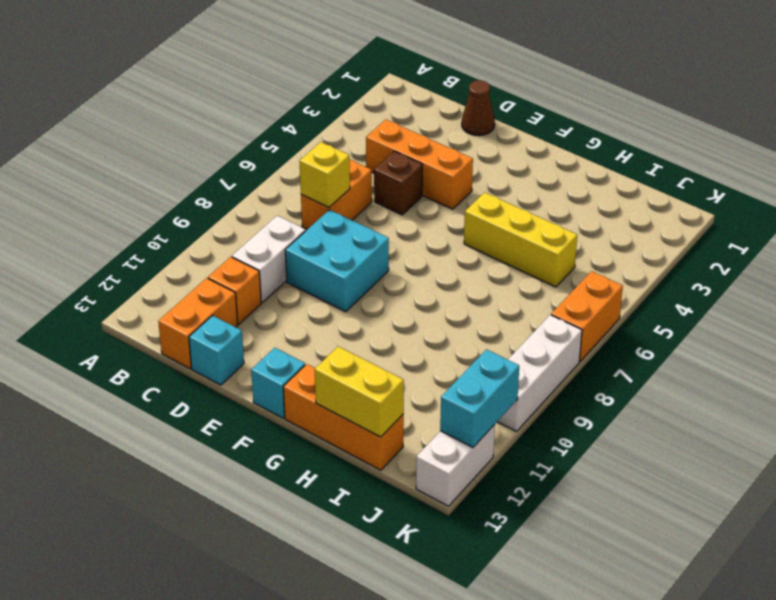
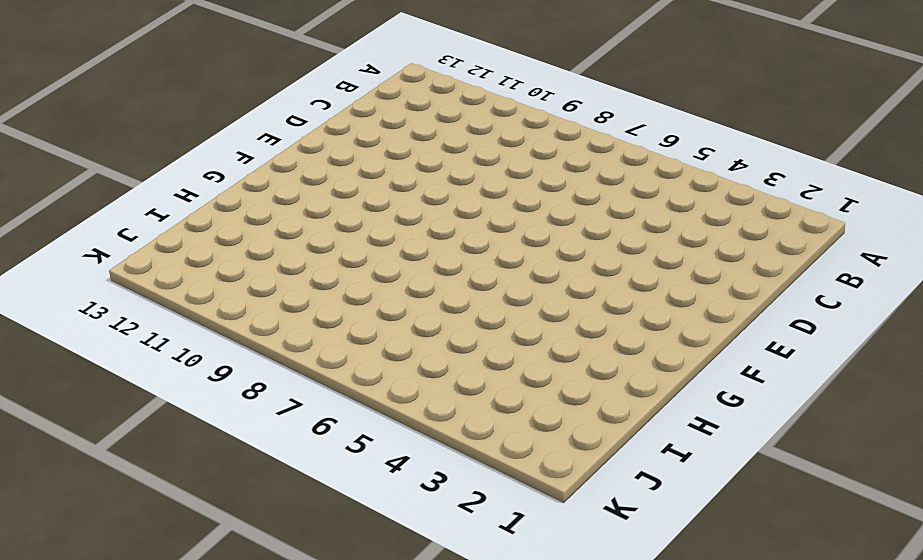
none -> orange 1x3 brick [366,119,473,209]
none -> orange 1x2 brick [301,160,372,229]
none -> white 1x2 brick [232,216,306,302]

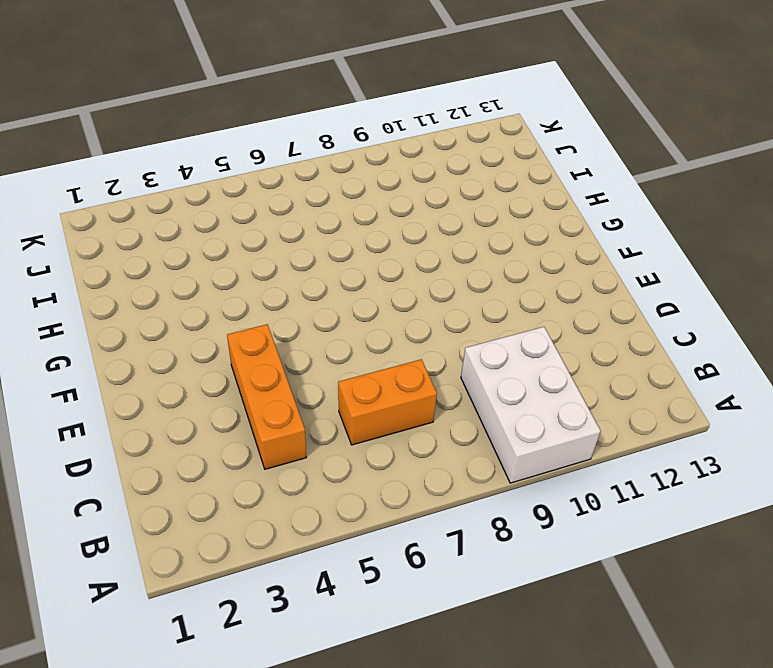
white 2x3 brick [461,327,601,483] -> white 1x2 brick [232,216,306,302]
none -> orange 1x1 brick [208,257,261,324]
none -> orange 1x2 brick [158,278,238,369]
none -> brown 1x1 cone [462,80,495,136]

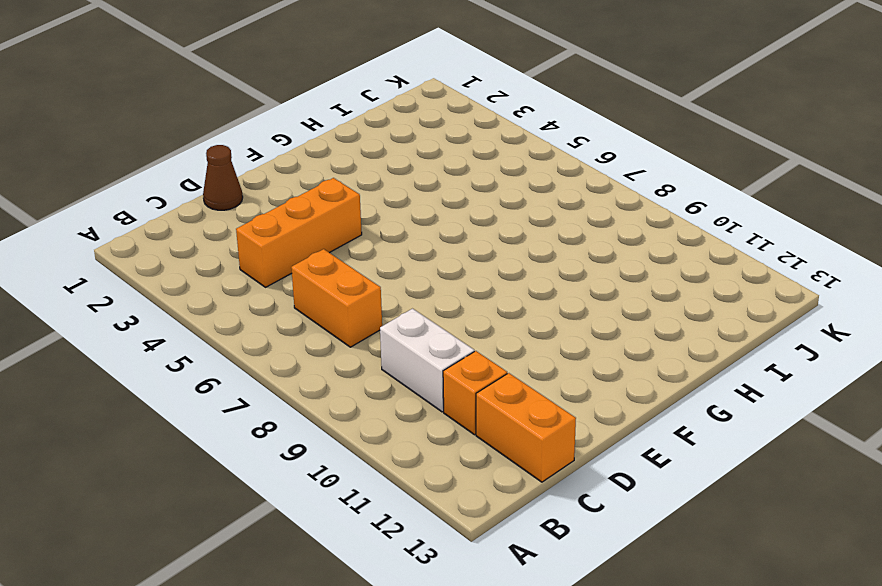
none -> brown 1x1 brick [374,151,422,215]
none -> cyan 2x2 brick [285,210,389,312]
none -> cyan 1x1 brick [189,316,244,385]

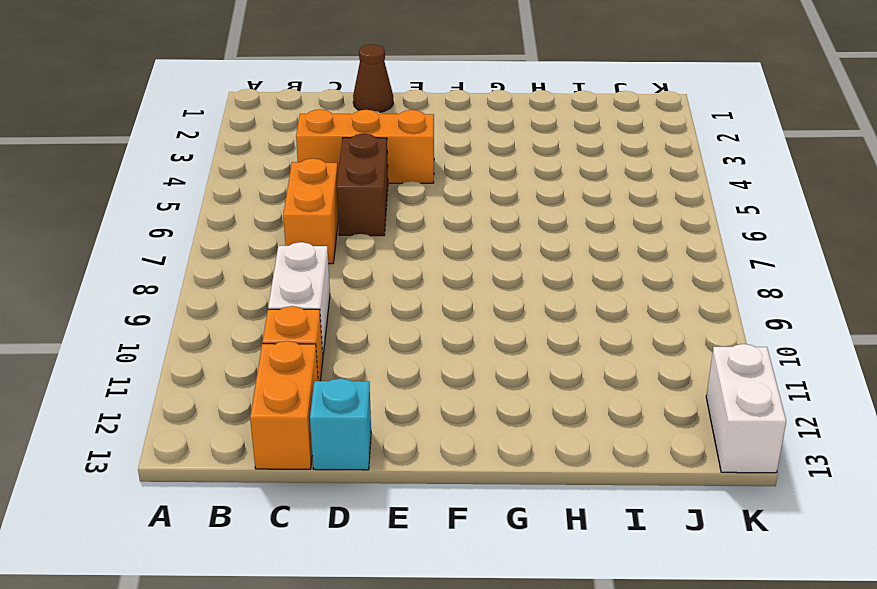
brown 1x2 brick [337,134,388,236] -> brown 1x1 brick [374,151,422,215]
none -> cyan 2x2 brick [285,210,389,312]
none -> cyan 1x1 brick [251,348,305,418]
none -> yellow 1x3 brick [464,192,577,287]

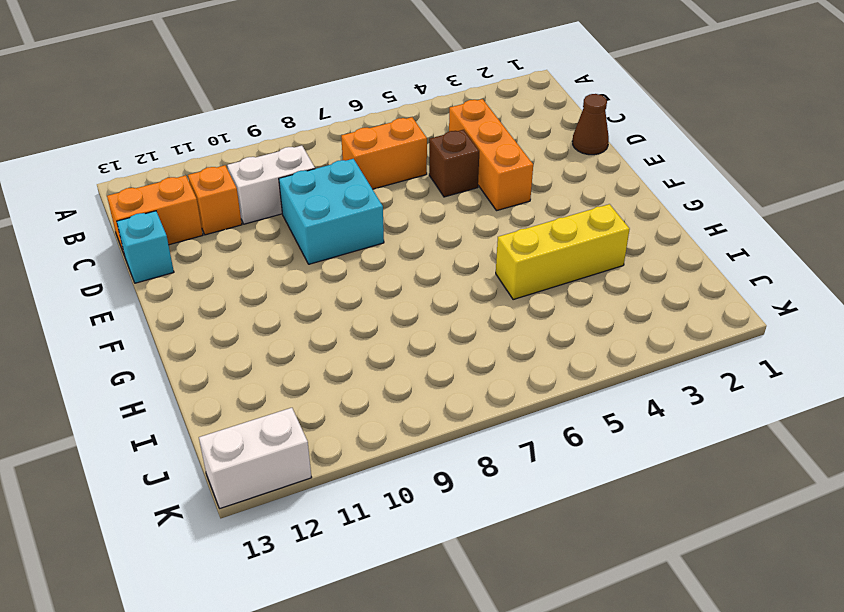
yellow 1x3 brick [496,204,630,300] -> yellow 1x3 brick turned to [464,192,577,287]
none -> cyan 1x1 brick [251,348,305,418]
none -> orange 1x3 brick [283,364,404,470]
none -> orange 1x2 brick [551,271,623,361]

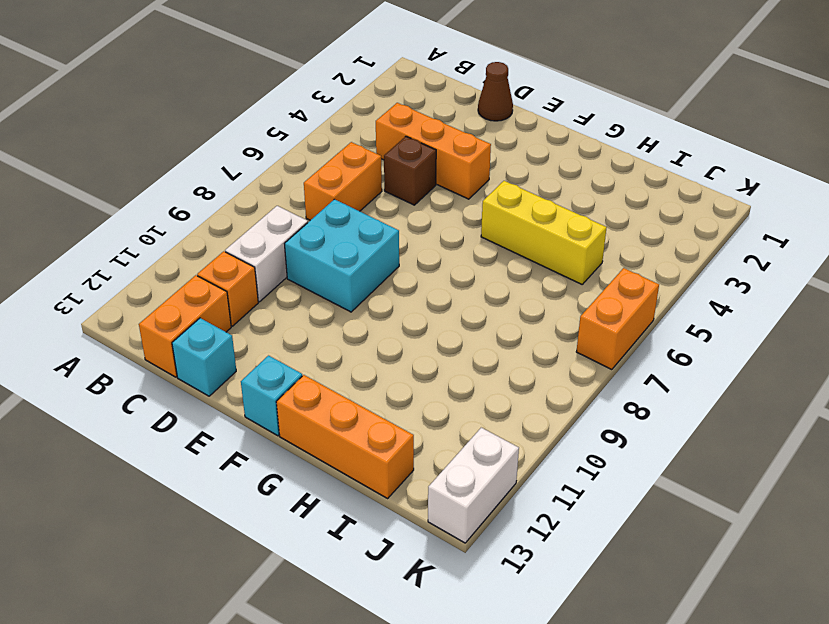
none -> white 1x3 brick [497,315,582,432]
none -> yellow 1x1 brick [300,142,350,207]
none -> yellow 1x2 brick [315,346,404,437]

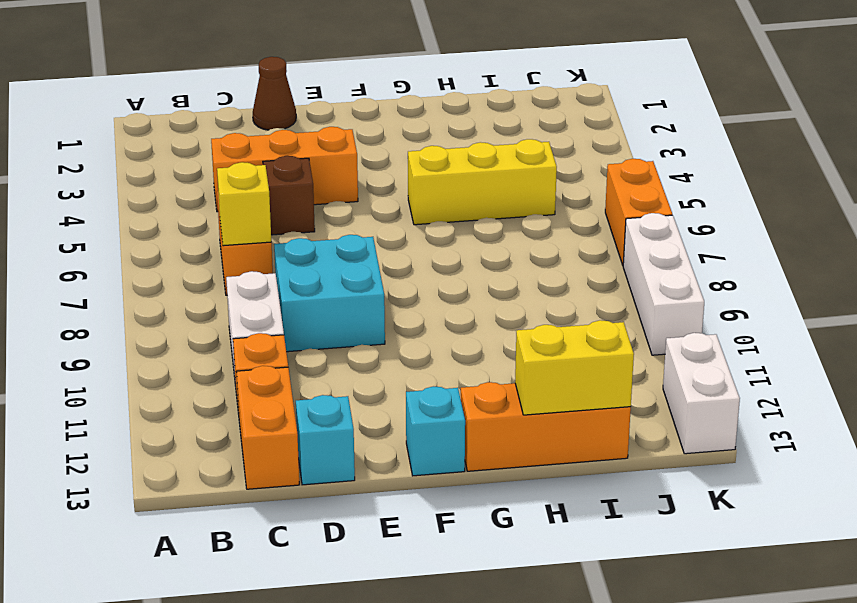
none -> cyan 1x2 brick [440,349,519,447]

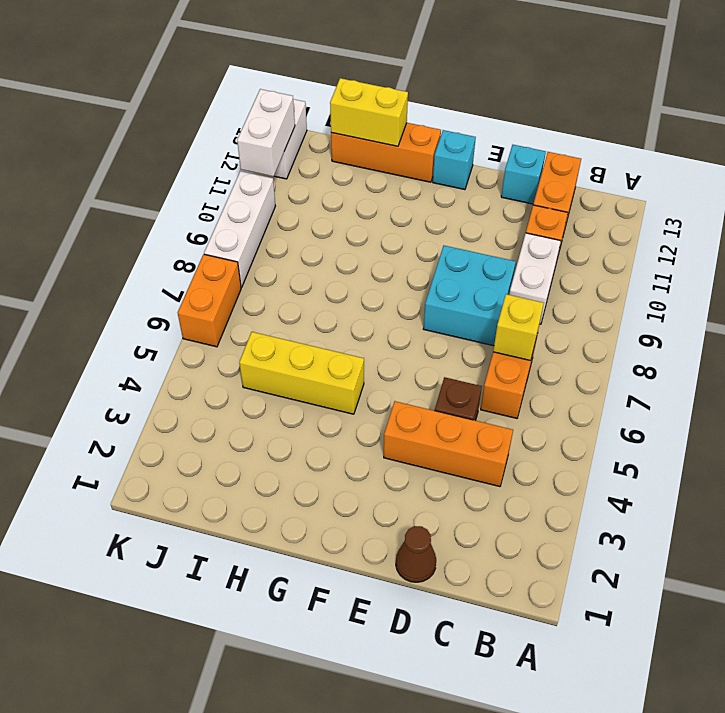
white 1x2 brick [237,89,295,177] -> cyan 1x2 brick [440,349,519,447]

